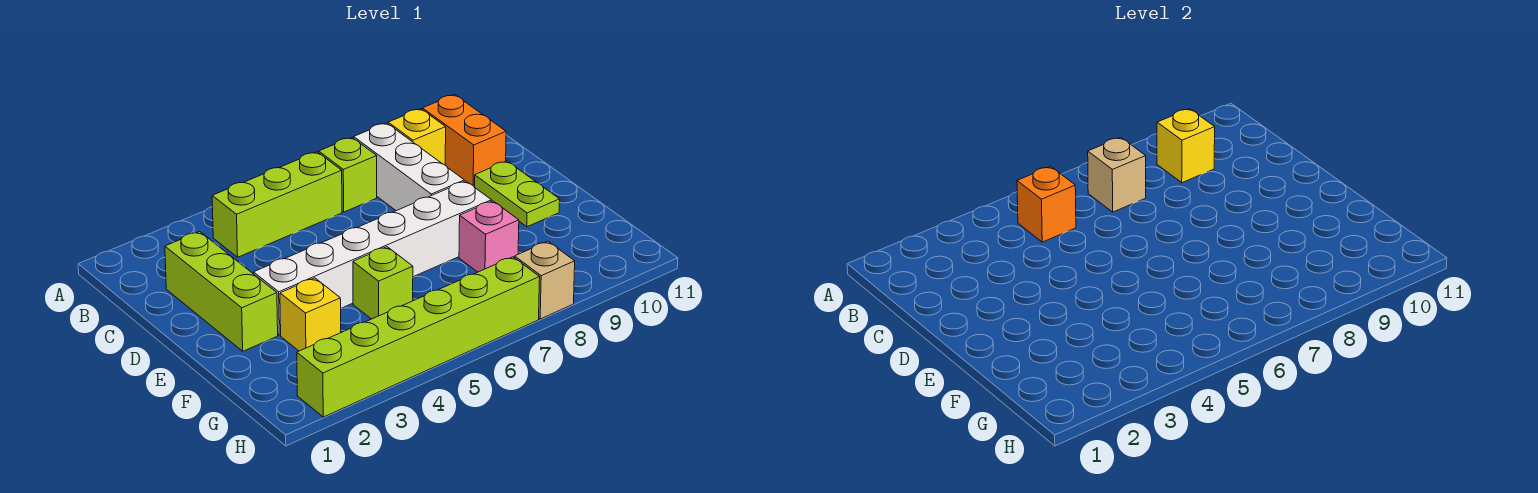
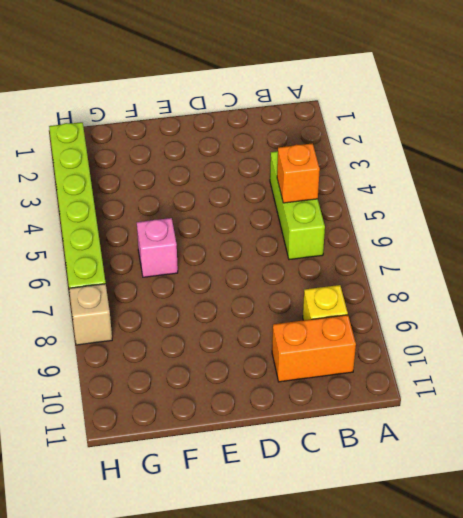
pink 1x1 brick [137,218,178,277] -> pink 1x1 brick moved to [459,201,519,272]
none -> lime 1x1 brick [319,137,377,212]
none -> white 1x3 brick [354,123,464,211]
none -> lime 1x3 brick [165,232,278,351]

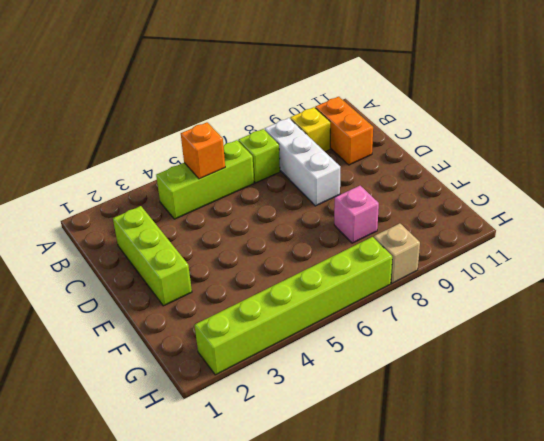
none -> lime 1x2 plate [475,161,560,227]
none -> white 1x6 brick [254,181,491,335]
none -> yellow 1x1 brick [280,278,341,351]

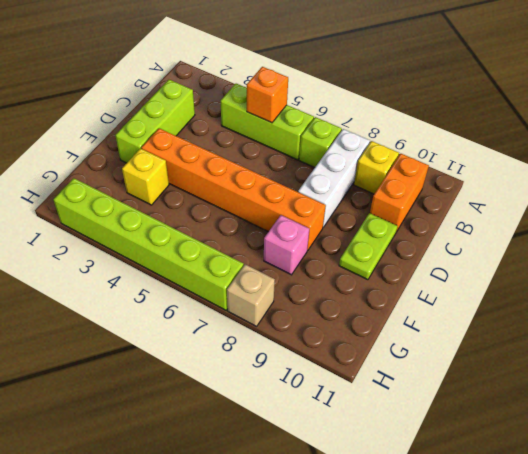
orange 1x6 brick [141,128,326,251] -> white 1x6 brick [254,181,491,335]
none -> lime 1x1 brick [353,247,413,319]
none -> tan 1x1 brick [1088,137,1146,212]
none -> yellow 1x1 brick [1157,109,1215,183]

